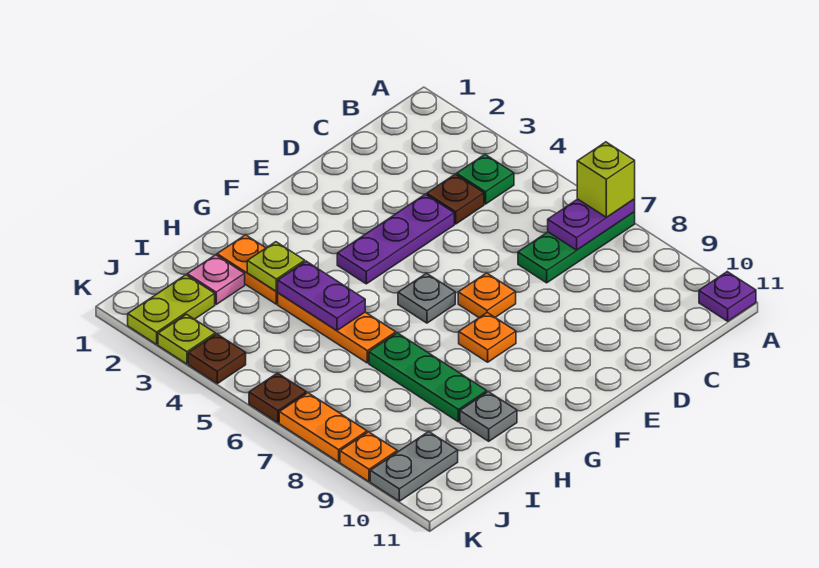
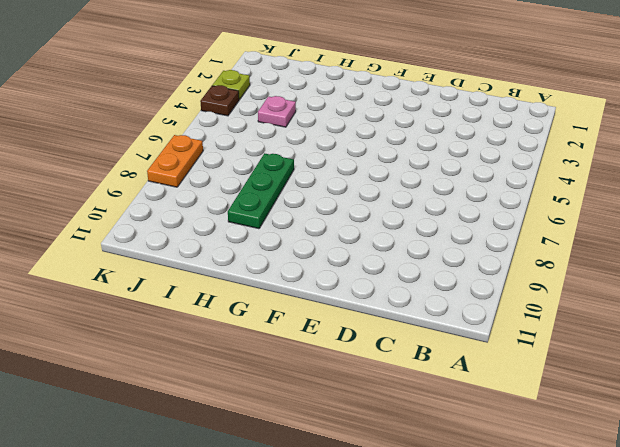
pink 1x1 plate [258,96,296,127] -> pink 1x1 plate moved to [187,255,245,304]
none -> green 1x3 plate [518,212,635,283]
none -> purple 1x1 plate [699,272,756,321]
none -> green 1x1 plate [457,155,514,204]

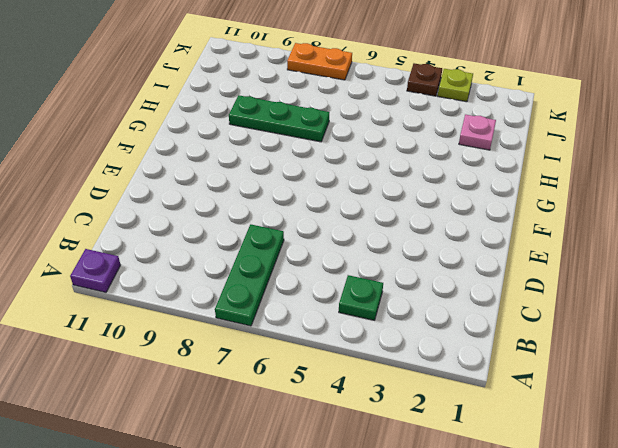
none -> brown 1x1 plate [427,174,484,224]
none -> purple 1x3 plate [337,194,454,284]
none -> orange 1x1 plate [458,273,516,318]

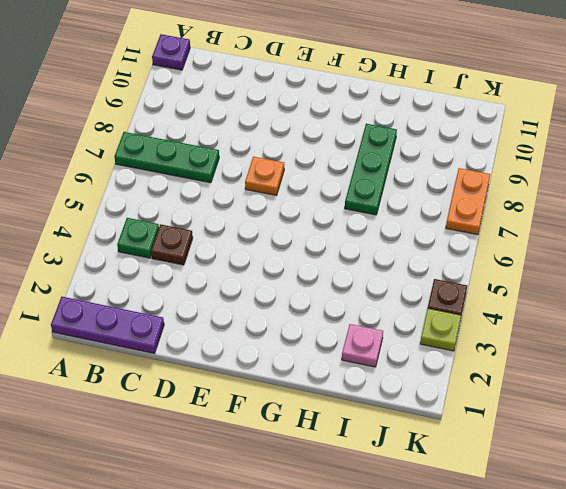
purple 1x3 plate [51,297,164,353] -> purple 1x3 plate moved to [337,194,454,284]
none -> grey 1x1 plate [398,273,455,323]
none -> orange 1x1 plate [459,313,516,362]
none -> orange 1x2 plate [217,235,278,304]

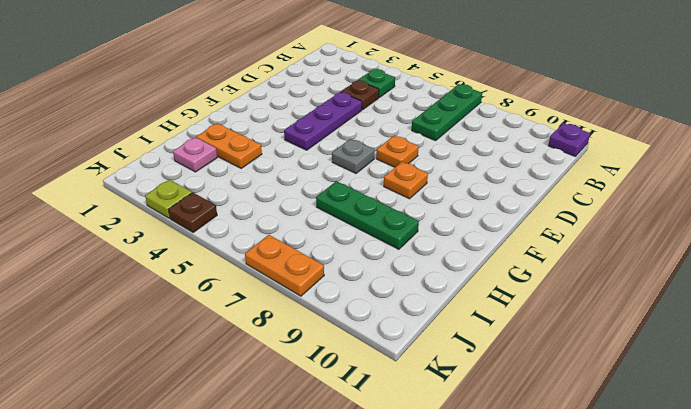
none -> orange 1x3 plate [278,293,396,363]
none -> grey 1x1 plate [460,392,517,441]
none -> lime 1x2 plate [128,275,215,344]

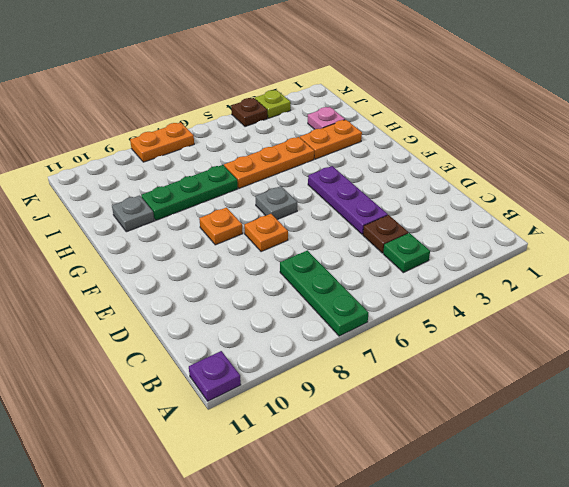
none -> lime 1x2 plate [128,275,215,344]
none -> grey 1x2 plate [370,432,458,501]
none -> brown 1x1 plate [249,373,306,423]

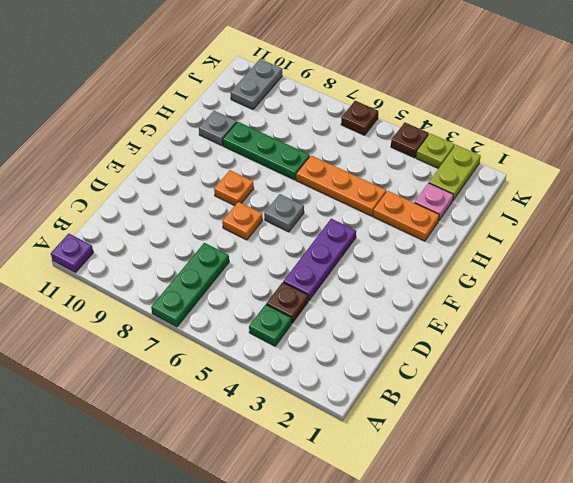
none -> orange 1x2 plate [279,393,367,462]
none -> orange 1x1 plate [340,432,397,482]
none -> purple 1x2 plate [548,199,635,250]

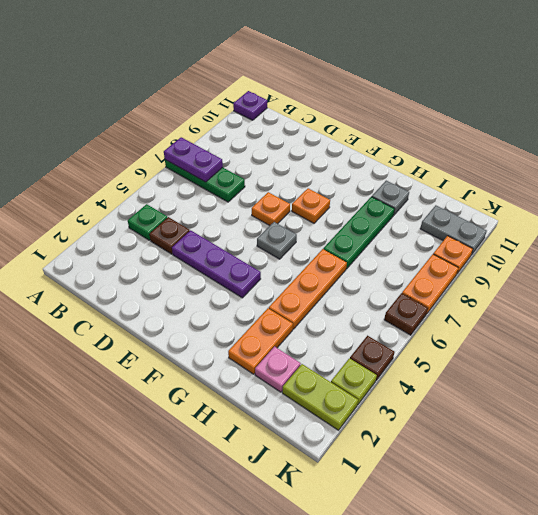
none -> lime 1x1 plate [247,242,305,291]
none -> purple 1x2 plate [278,261,365,330]
none -> lime 1x1 brick [577,142,635,217]

